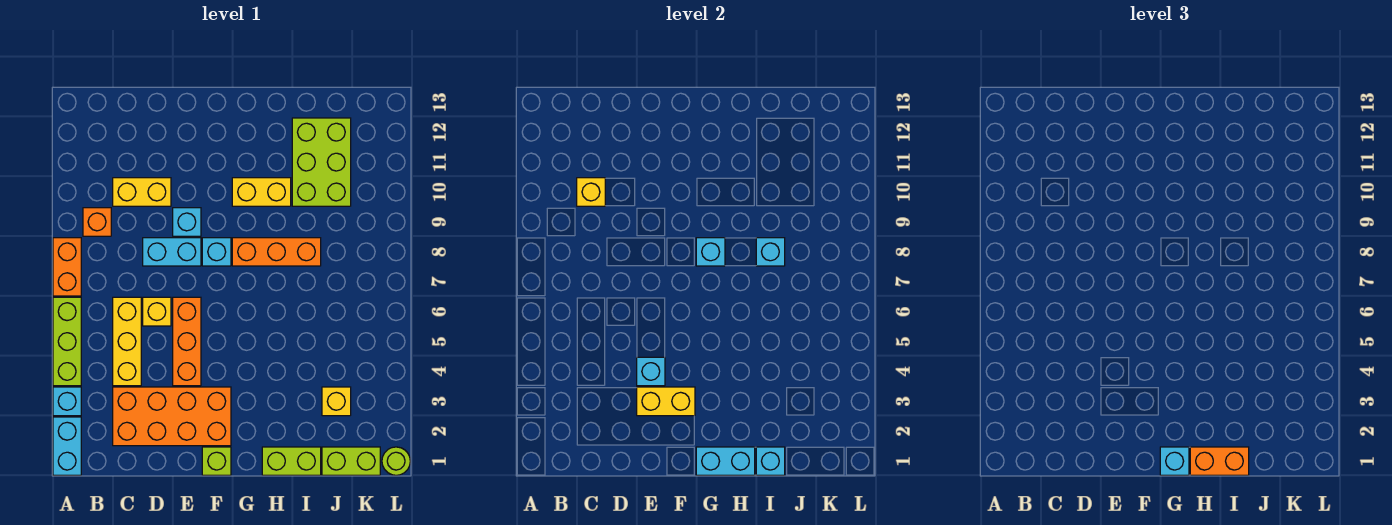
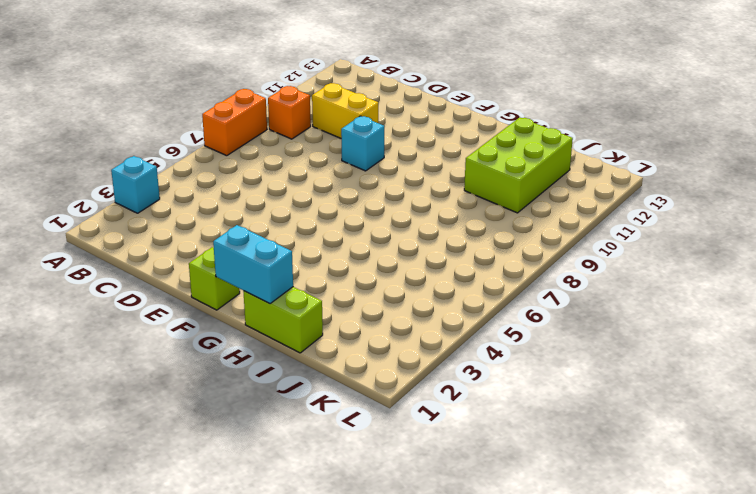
none -> cyan 1x2 brick [53,417,81,475]
none -> lime 1x3 brick [53,297,81,386]
none -> orange 2x4 brick [113,387,231,446]
none -> yellow 1x3 brick [113,297,141,386]

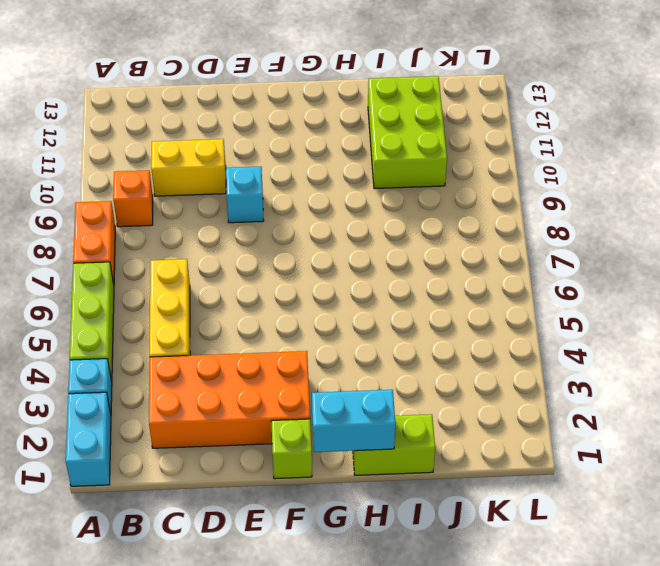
none -> yellow 1x1 brick [143,297,171,326]
none -> cyan 1x2 brick [143,238,201,266]
none -> orange 1x3 brick [173,297,201,386]
none -> cyan 1x1 brick [202,238,231,266]

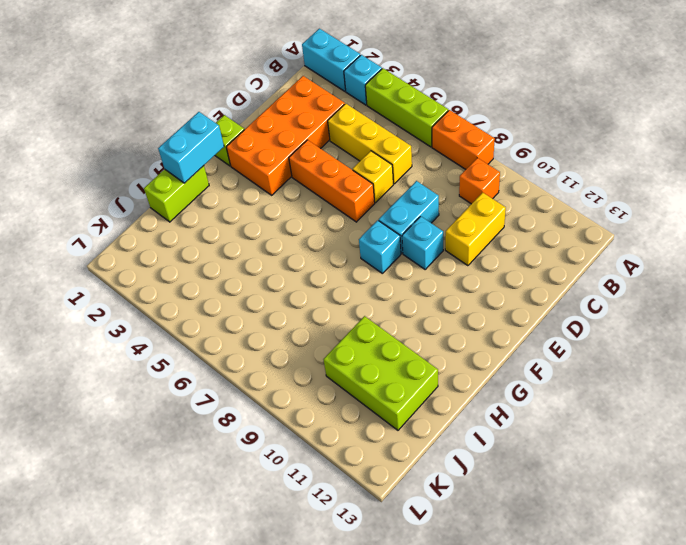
none -> orange 1x3 brick [232,238,321,266]
none -> yellow 1x2 brick [232,178,291,206]
none -> lime 1x2 brick [322,447,380,475]
none -> yellow 1x1 brick [322,387,351,416]

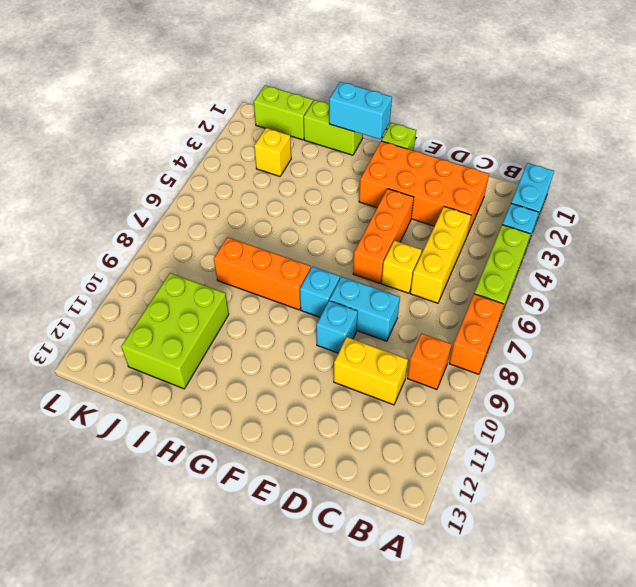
none -> yellow 1x2 brick [232,178,291,206]
none -> lime 1x1 round brick [382,447,410,475]
none -> yellow 1x1 brick [577,178,605,206]
none -> yellow 1x2 brick [637,387,695,416]

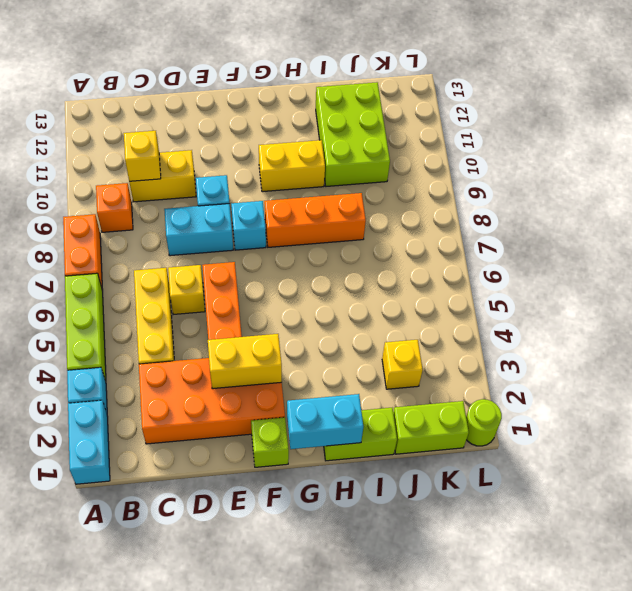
none -> cyan 1x1 brick [637,357,665,386]
none -> cyan 1x1 brick [696,238,725,266]
none -> cyan 1x1 brick [756,447,785,475]
none -> cyan 1x1 brick [756,238,785,266]

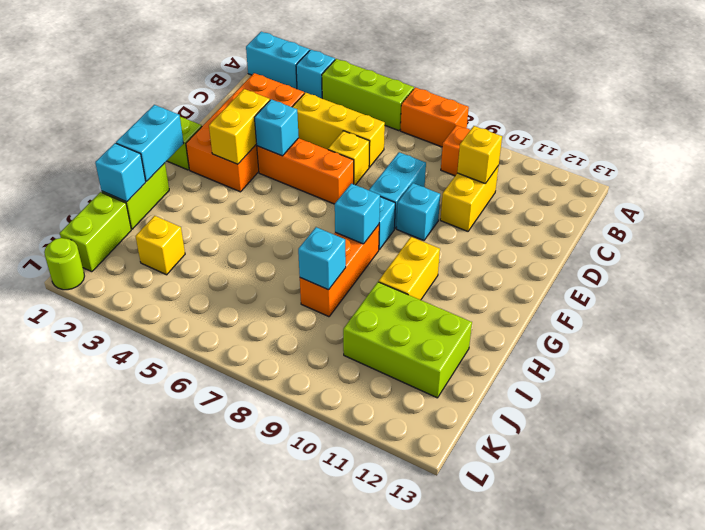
none -> cyan 1x1 brick [1160,447,1189,475]
none -> orange 1x2 brick [1190,447,1249,475]

